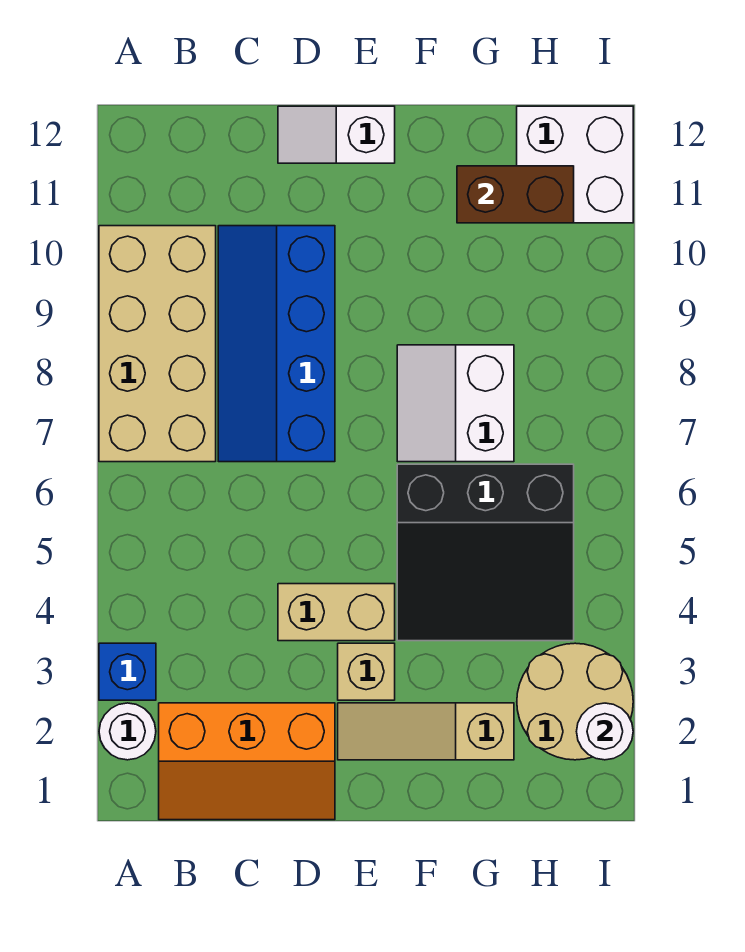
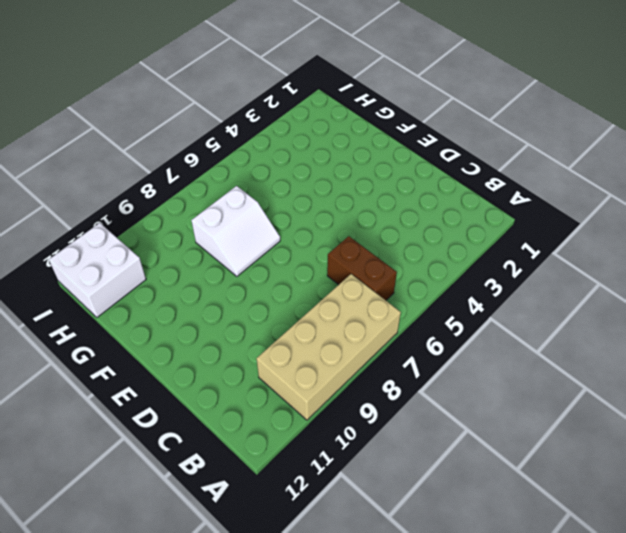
brown 1x2 brick [327,236,397,300] -> brown 1x2 brick moved to [457,166,574,223]
none -> white 1x1 round brick [99,703,156,760]
none -> blue 1x1 brick [99,643,156,700]
none -> orange 2x3 slope [159,703,335,820]

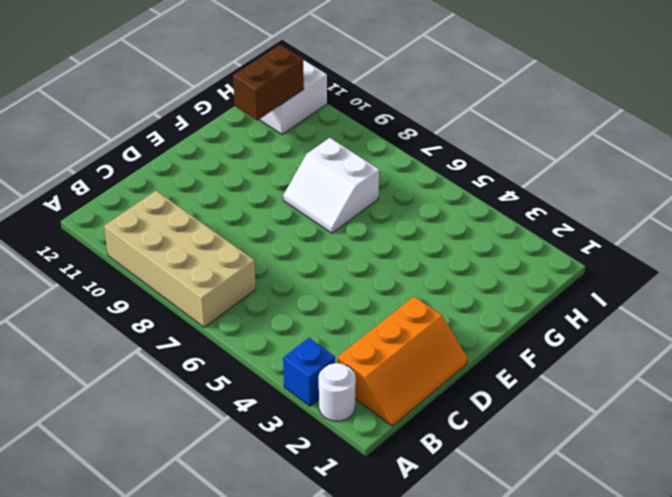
none -> blue 2x4 slope [218,226,335,462]
none -> tan 1x2 brick [278,584,395,641]
none -> white 1x2 slope [278,106,395,163]

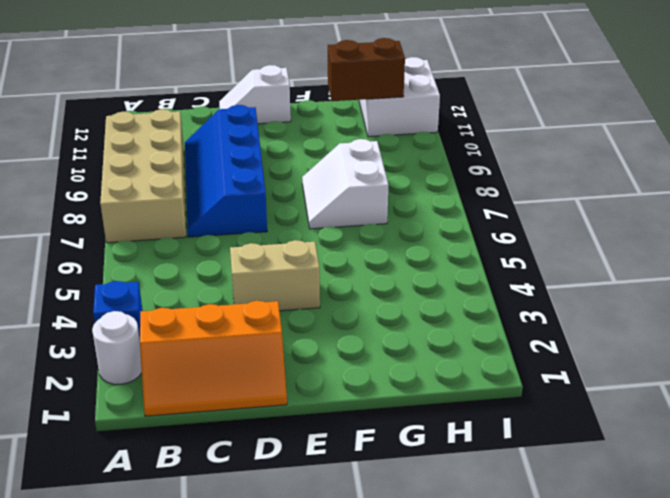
none -> tan 1x3 slope [338,703,514,760]
none -> tan 1x1 brick [338,643,395,700]
none -> black 3x3 slope [397,464,574,641]

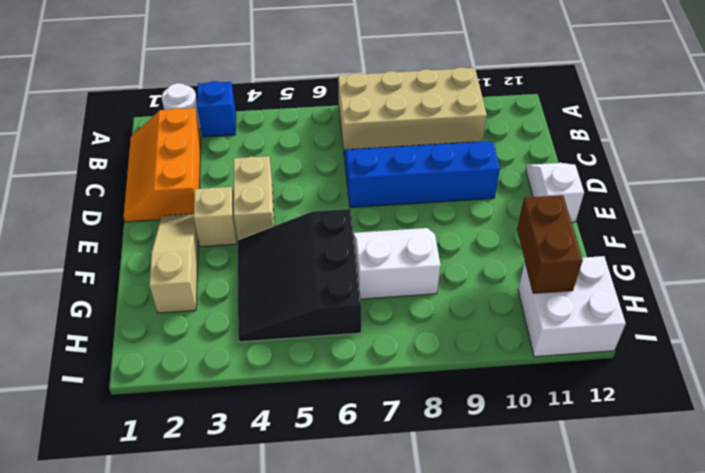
none -> tan 2x2 round brick [517,643,633,760]
none -> white 1x1 round brick [577,703,633,760]

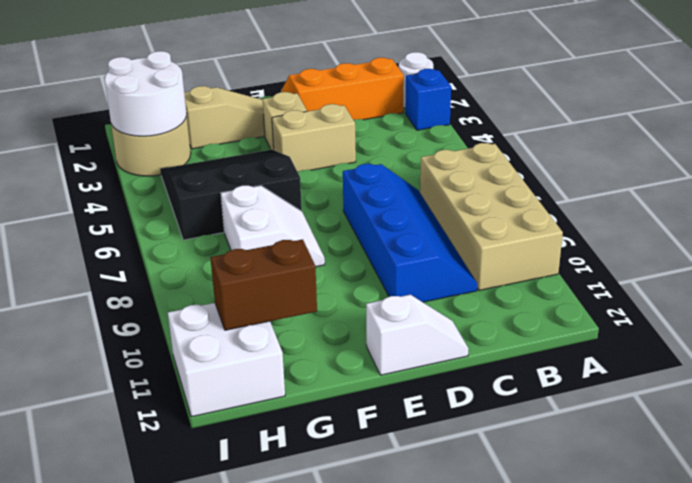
white 2x2 round brick [105,51,187,136] -> white 1x1 round brick [577,703,633,760]

